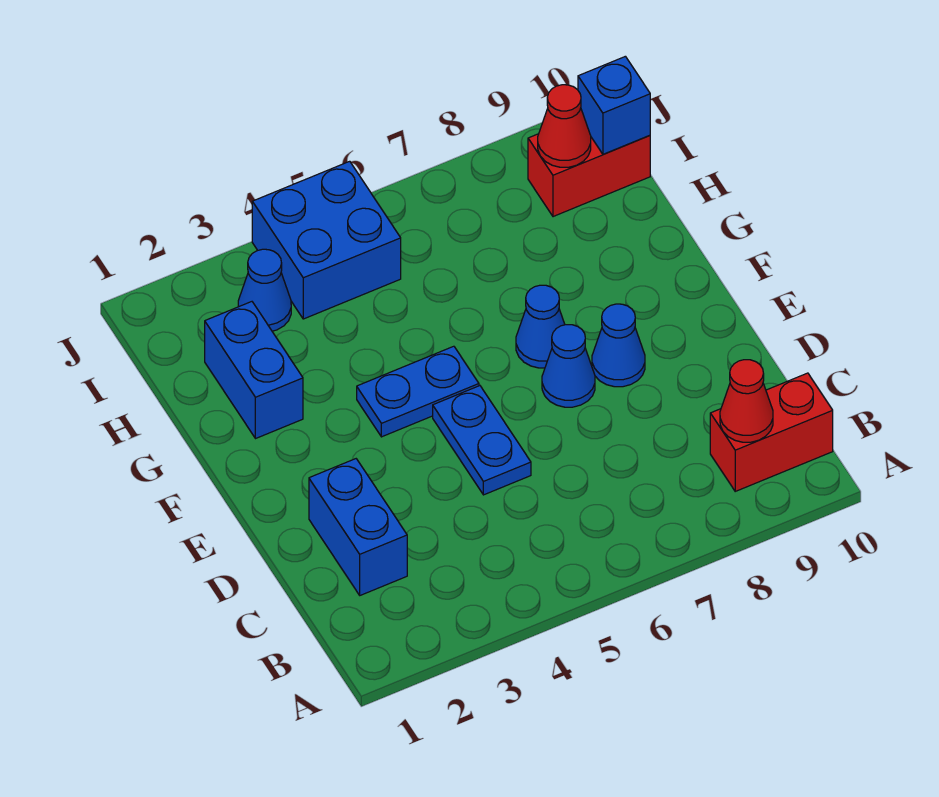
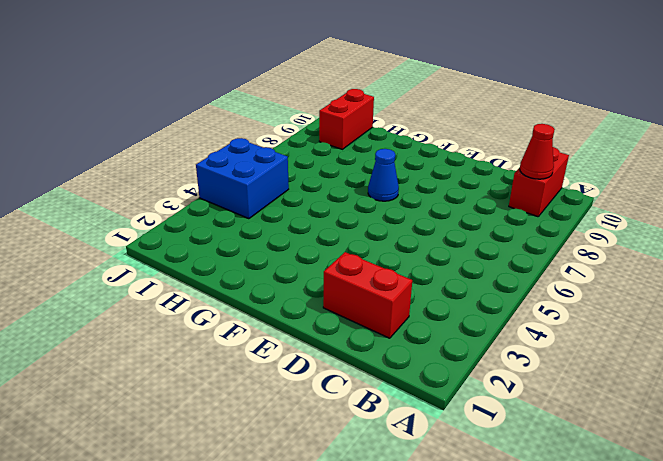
red 1x2 brick [323,252,412,338] -> blue 1x2 brick [309,459,407,595]
none -> blue 1x2 plate [433,386,531,495]
none -> blue 1x1 cone [542,325,595,407]
none -> blue 1x1 cone [592,304,645,387]

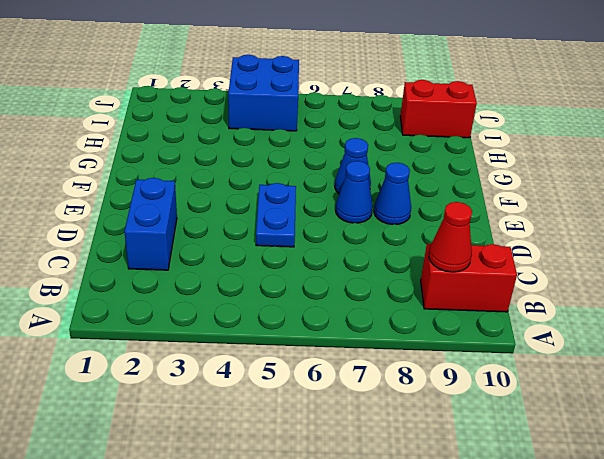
none -> blue 1x2 plate [357,346,479,437]
none -> blue 1x2 brick [205,302,303,439]
none -> blue 1x1 cone [238,249,291,331]

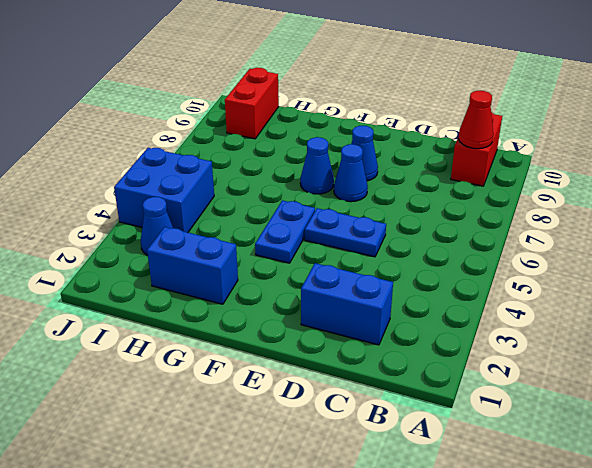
none -> red 1x1 cone [538,85,591,167]
none -> blue 1x1 brick [578,56,650,154]

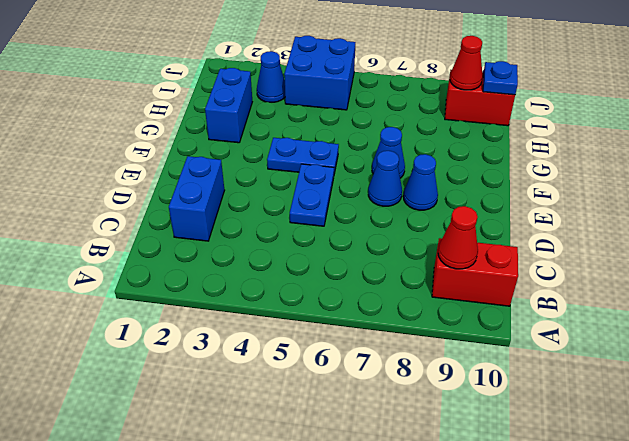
blue 1x1 plate [483,61,518,95] -> blue 1x1 brick [578,56,650,154]

